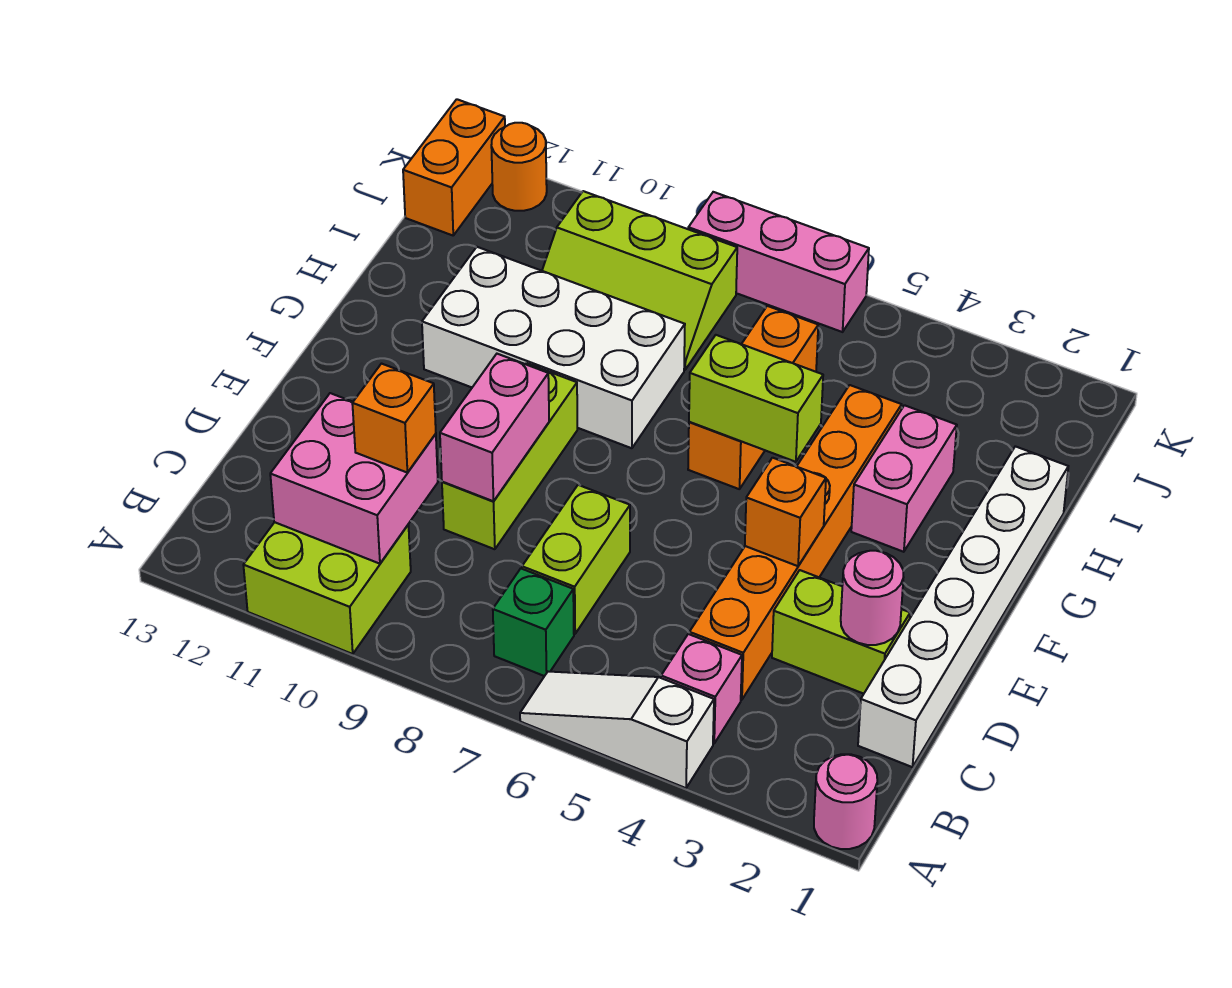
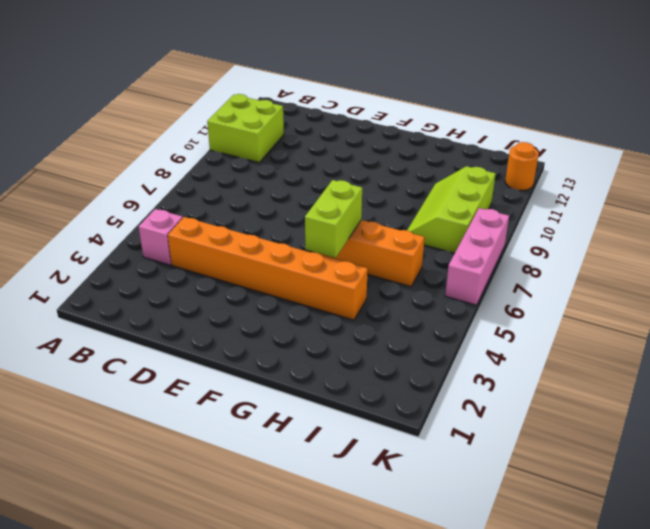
none -> pink 1x1 round brick [814,754,877,849]
none -> white 1x3 slope [520,672,714,788]
none -> green 1x1 brick [493,569,574,676]

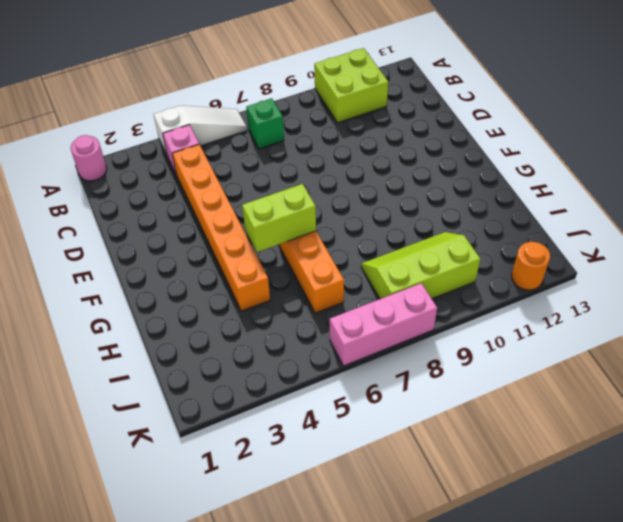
none -> white 1x6 brick [858,446,1068,767]
none -> lime 1x2 brick [522,485,630,634]
none -> lime 1x2 brick [772,570,910,694]

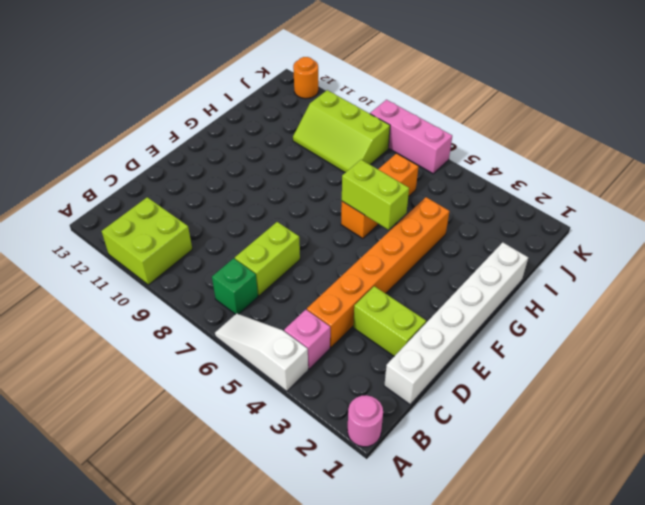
none -> lime 1x3 brick [442,363,577,549]
none -> pink 1x2 brick [851,405,957,552]
none -> white 2x4 brick [422,247,685,448]

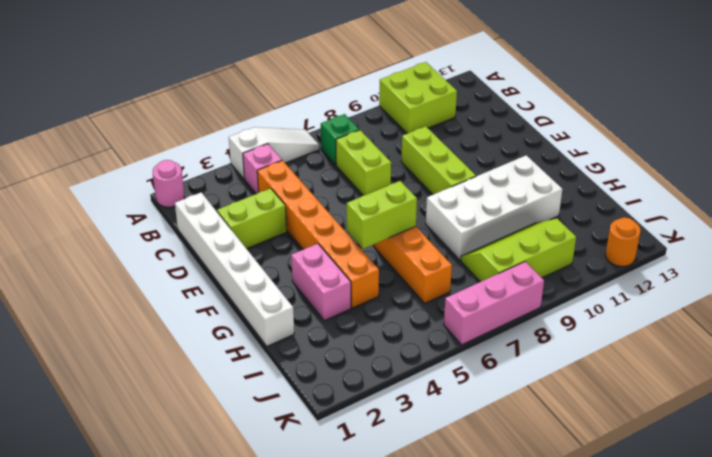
none -> orange 1x2 brick [403,99,505,235]
none -> pink 2x2 brick [270,393,438,564]
none -> pink 1x1 round brick [841,551,903,645]

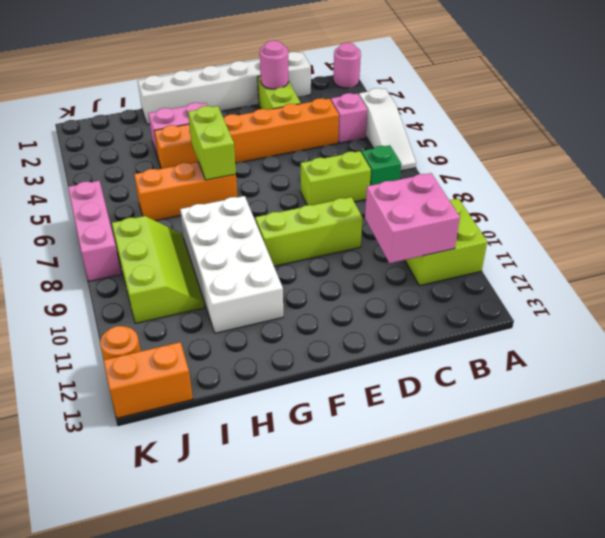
none -> pink 1x2 brick [440,354,549,501]
none -> orange 1x1 brick [745,458,826,566]
none -> orange 1x1 brick [352,364,436,472]

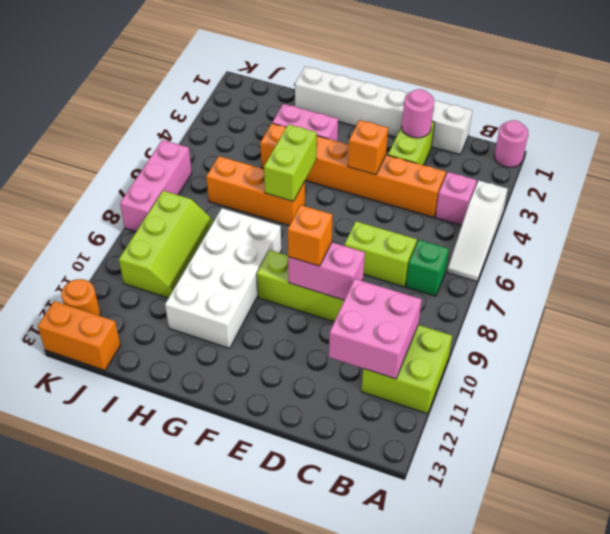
orange 1x1 brick [288,205,333,266] -> orange 1x1 brick moved to [352,364,436,472]

